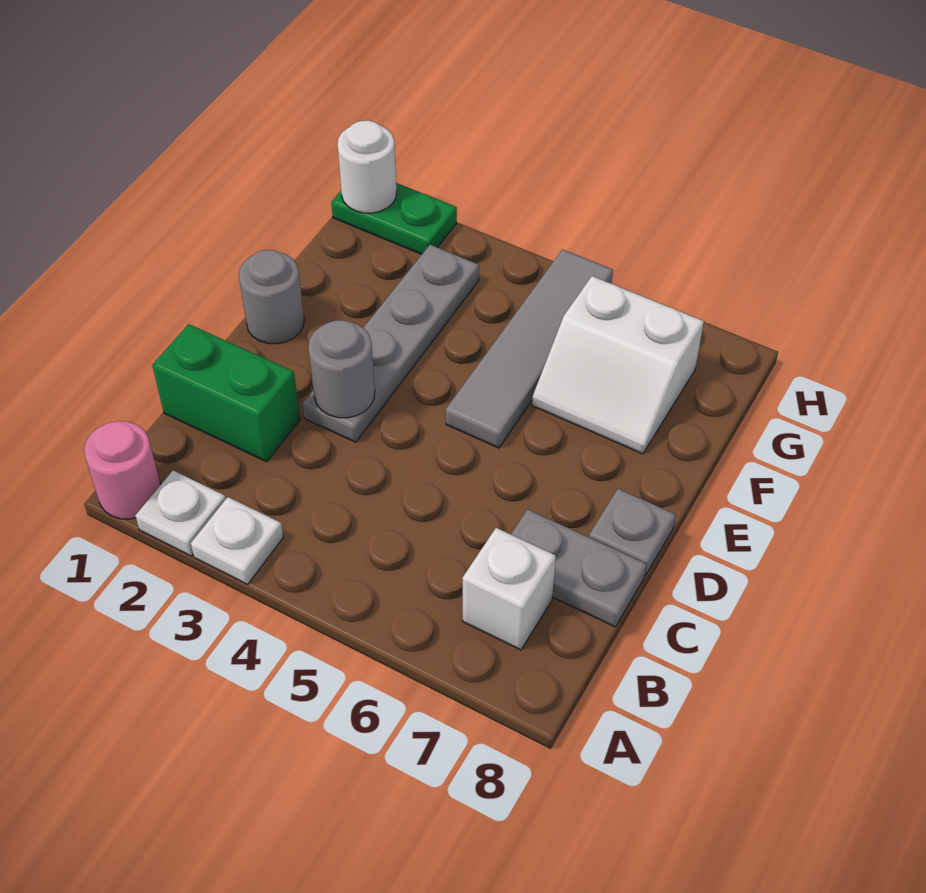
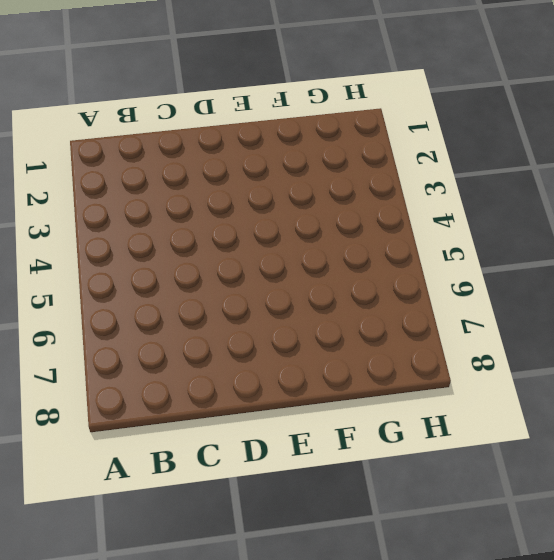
none -> pink 1x1 round brick [84,421,160,519]
none -> white 1x1 plate [135,470,226,556]
none -> white 1x1 plate [191,497,283,584]

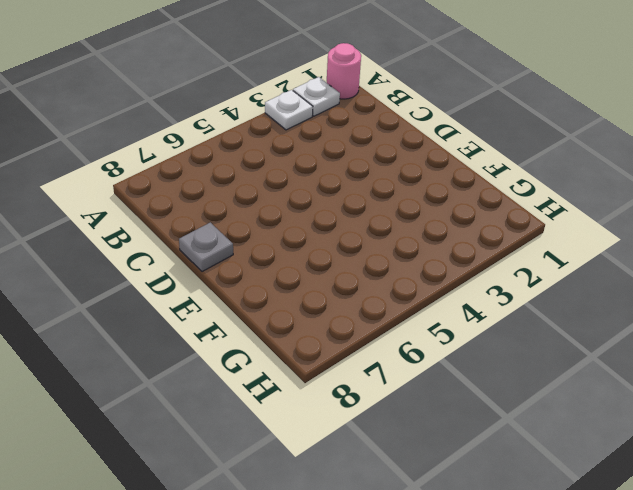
none -> white 1x1 brick [463,528,556,650]
none -> green 1x2 brick [152,324,300,462]
none -> grey 1x2 plate [511,509,646,627]

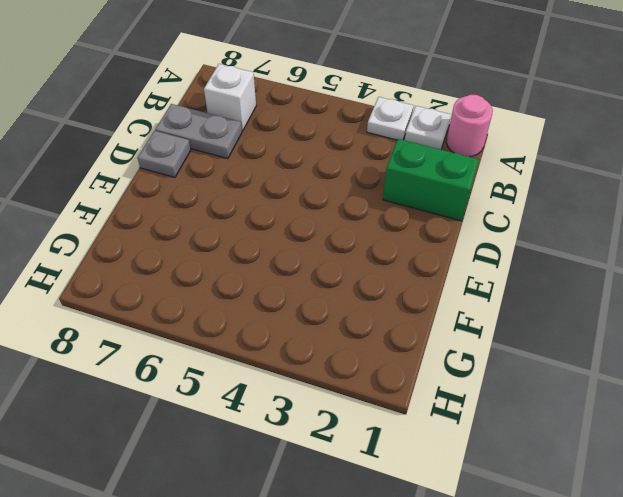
none -> grey 1x4 plate [303,245,479,442]
none -> grey 1x1 round brick [239,250,304,344]
none -> grey 1x4 tile [446,249,613,448]

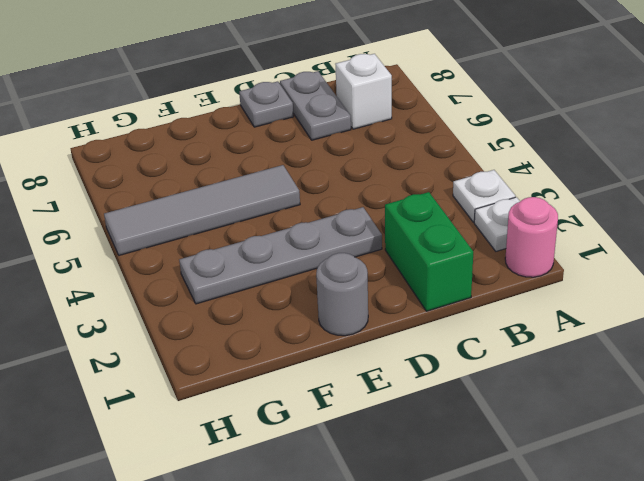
none -> white 2x2 slope [532,276,704,454]
none -> green 1x2 plate [331,183,457,254]
none -> grey 1x1 round brick [308,320,375,418]

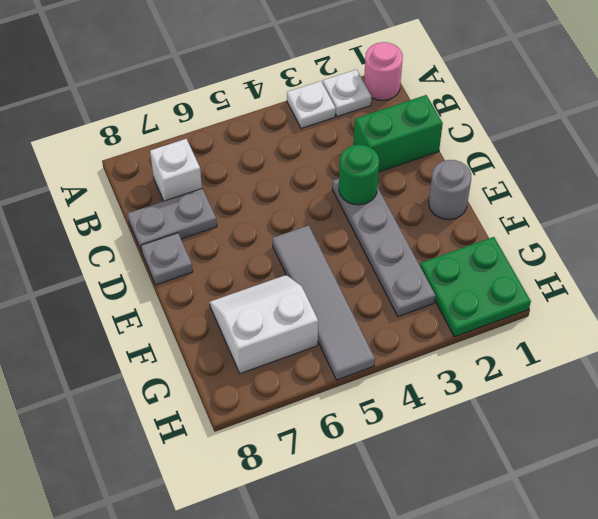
green 1x1 round brick [339,145,379,205] -> grey 1x1 round brick [308,320,375,418]
green 2x2 plate [420,237,531,337] -> green 1x2 plate [331,183,457,254]
none -> white 1x1 round brick [337,120,397,213]

